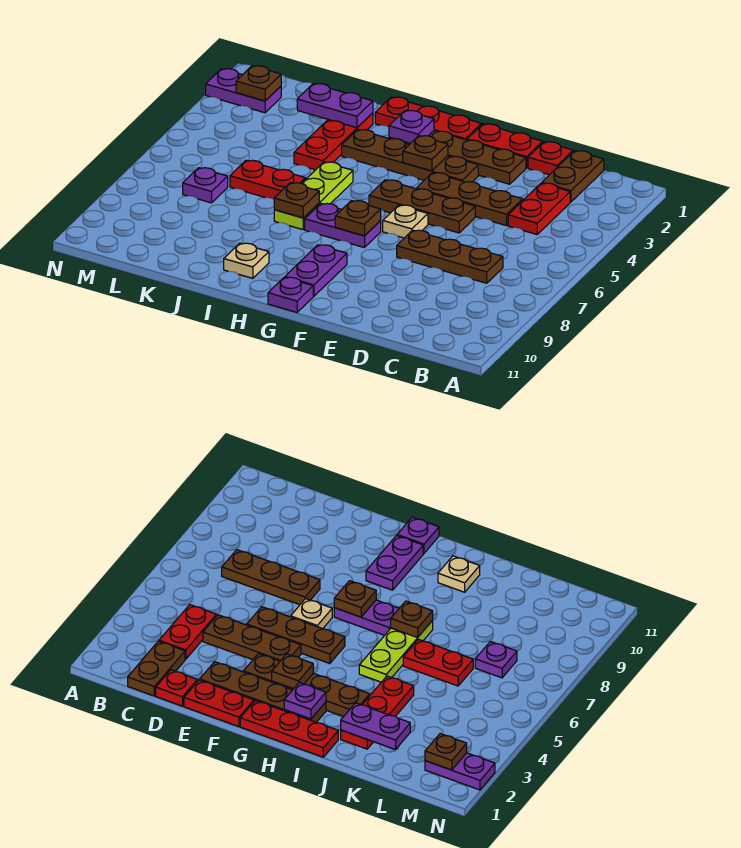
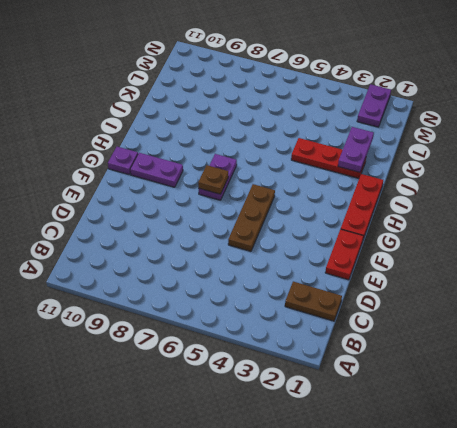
none -> red 1x2 plate [508,183,570,234]
none -> brown 1x3 plate [397,230,503,283]
none -> red 1x1 plate [528,142,573,175]

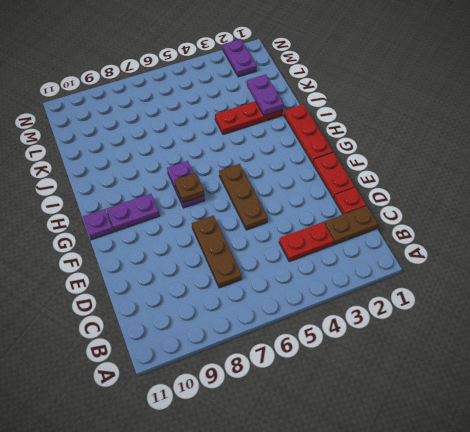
none -> brown 1x3 plate [416,173,523,226]
none -> brown 1x4 plate [389,131,526,184]
none -> brown 1x4 plate [342,130,478,182]

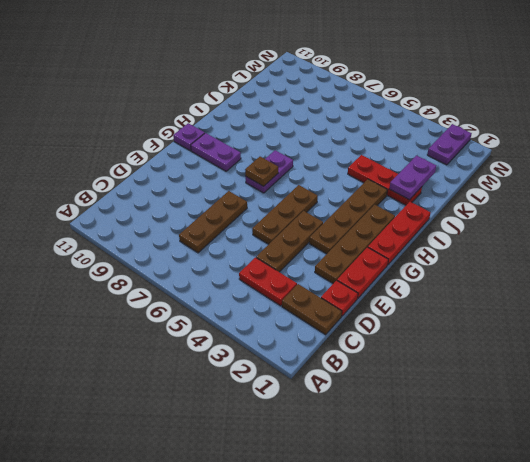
none -> tan 1x1 plate [383,205,428,238]
none -> lime 1x3 plate [274,162,353,230]
none -> tan 1x1 plate [224,243,269,278]

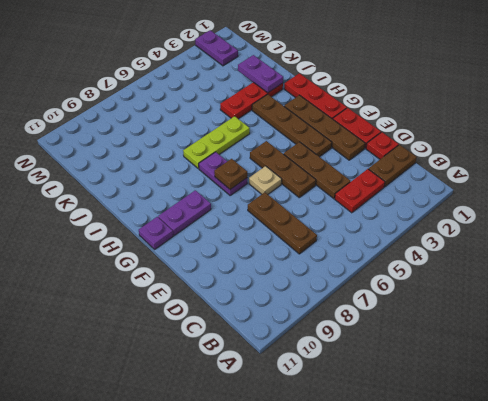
none -> tan 1x1 plate [224,243,269,278]
none -> red 1x2 plate [230,160,306,199]
none -> purple 1x1 plate [183,168,228,203]

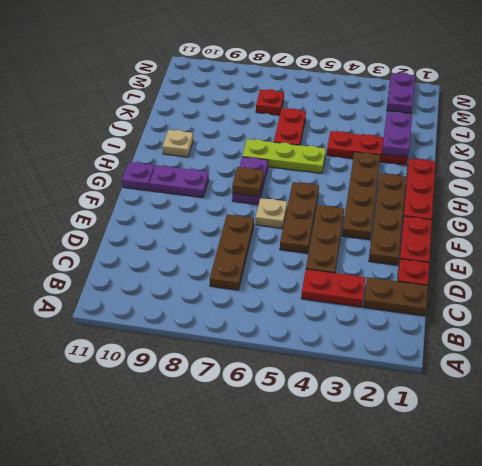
red 1x1 plate [256,89,284,115] -> purple 1x1 plate [183,168,228,203]
none -> brown 1x1 plate [403,136,448,171]
none -> purple 1x1 plate [389,110,434,143]
none -> brown 1x1 plate [274,183,319,218]

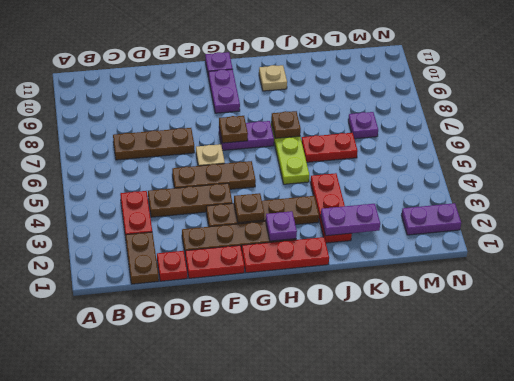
none -> brown 1x1 plate [236,66,281,101]

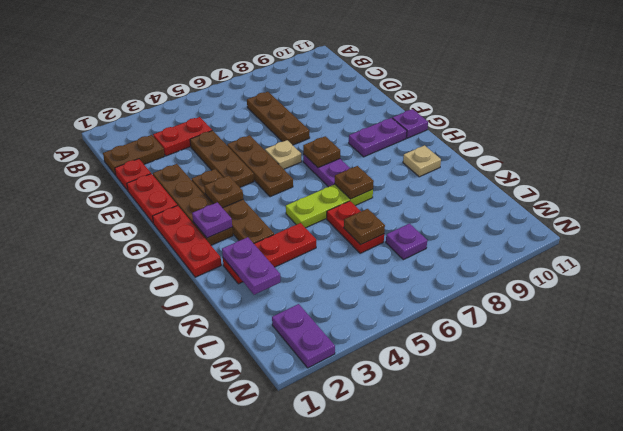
brown 1x1 plate [344,209,385,245] -> brown 1x1 plate moved to [236,66,281,101]

